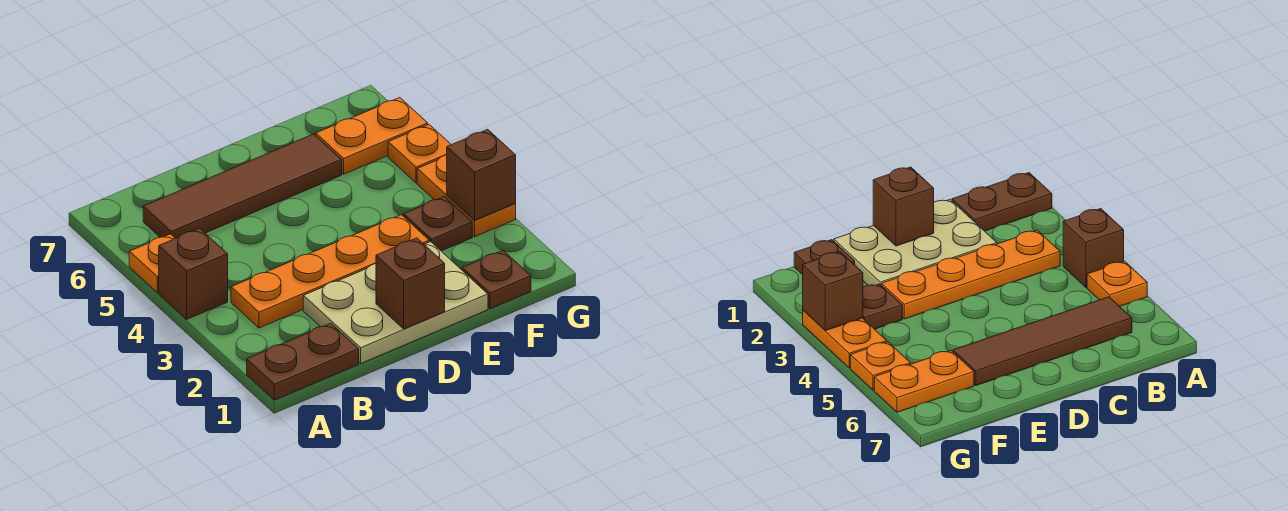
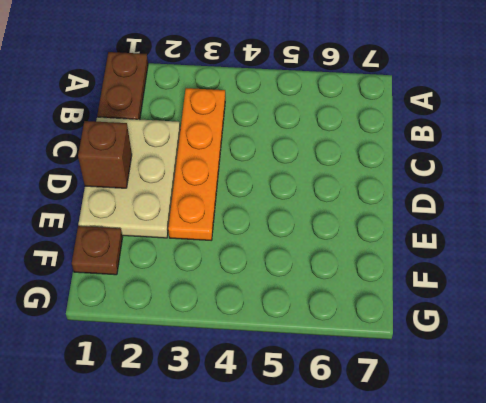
none -> brown 1x1 brick [159,228,228,319]
none -> orange 1x1 plate [129,234,175,292]
none -> brown 1x4 tile [143,134,342,238]

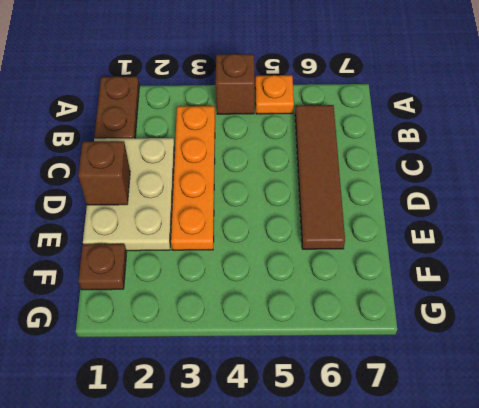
none -> brown 1x1 plate [404,197,472,251]
none -> orange 1x2 plate [316,98,428,174]
none -> orange 1x2 plate [417,155,516,237]

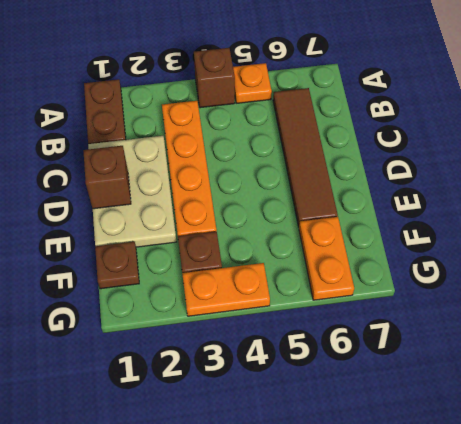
none -> orange 1x1 plate [388,125,451,183]
none -> brown 1x1 brick [447,129,516,220]

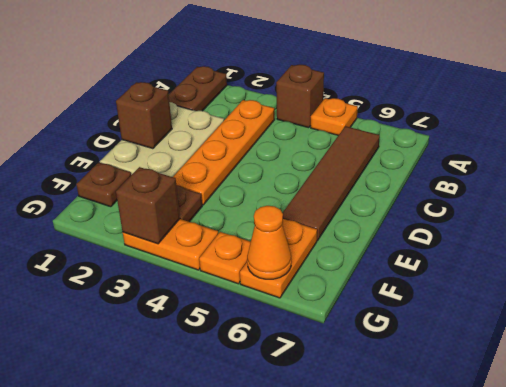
orange 1x1 cone [247,206,291,279] -> none

